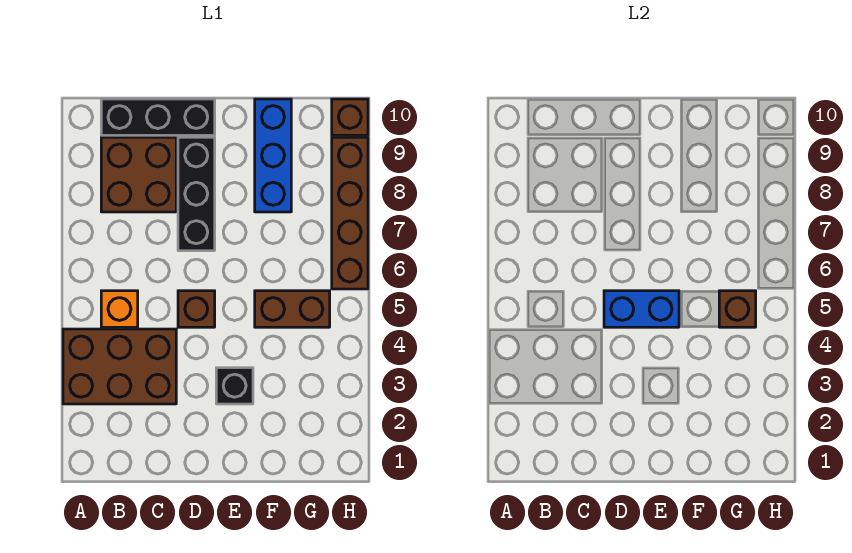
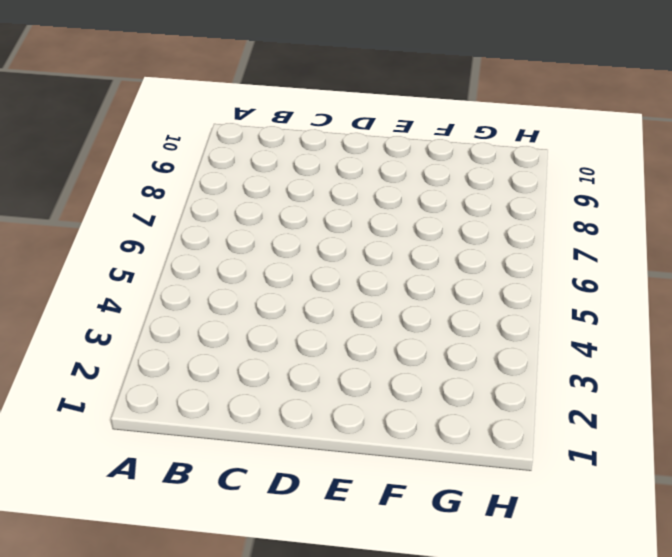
none -> brown 2x3 brick [63,329,176,404]
none -> orange 1x1 brick [101,291,138,327]
none -> brown 2x2 brick [101,137,176,212]

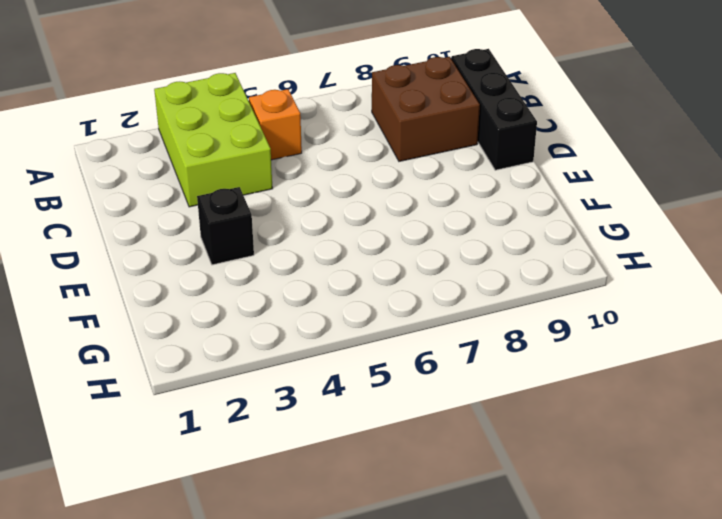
lime 2x3 brick [154,73,273,207] -> brown 2x3 brick [63,329,176,404]
none -> brown 1x1 brick [178,291,215,327]
none -> black 1x3 brick [178,137,215,251]
none -> brown 1x2 brick [255,291,330,327]

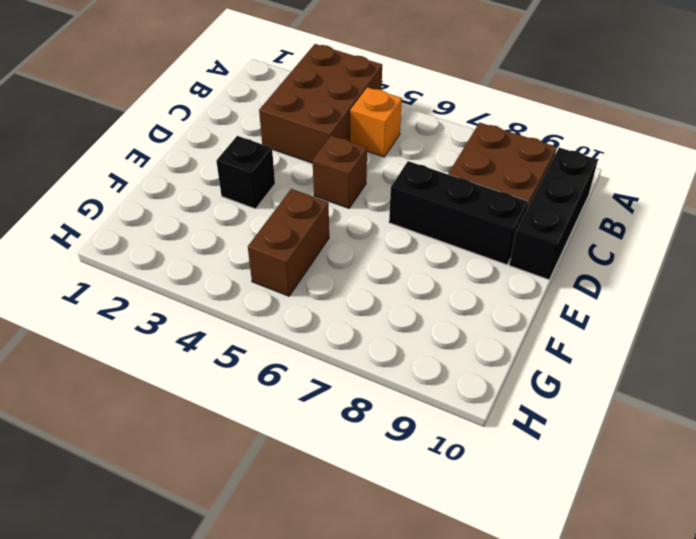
none -> blue 1x3 brick [255,99,291,212]
none -> brown 1x4 brick [332,137,368,289]
none -> brown 1x1 brick [332,99,368,135]

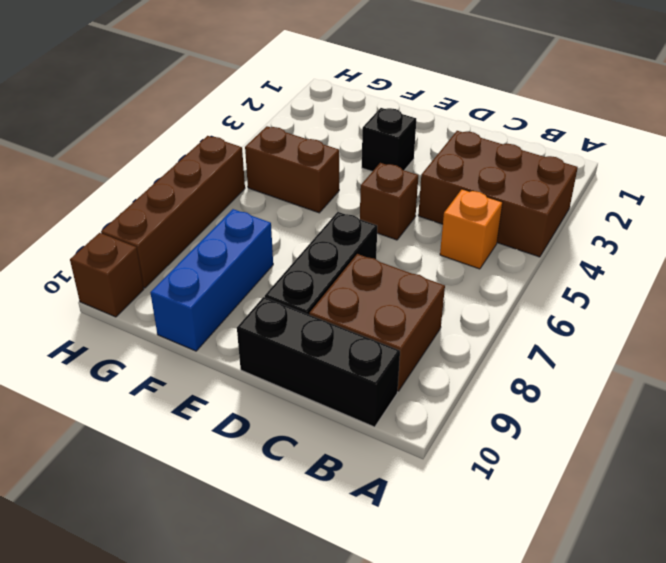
none -> blue 1x2 brick [604,291,679,327]
none -> brown 1x1 brick [719,291,756,327]

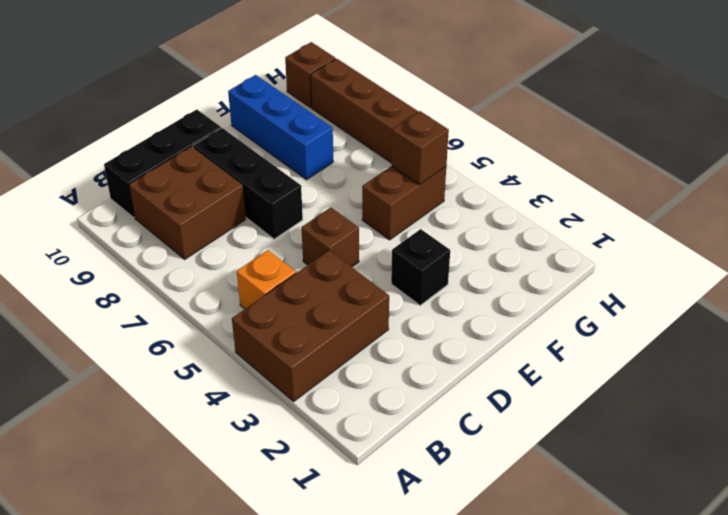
none -> blue 1x2 brick [604,291,679,327]

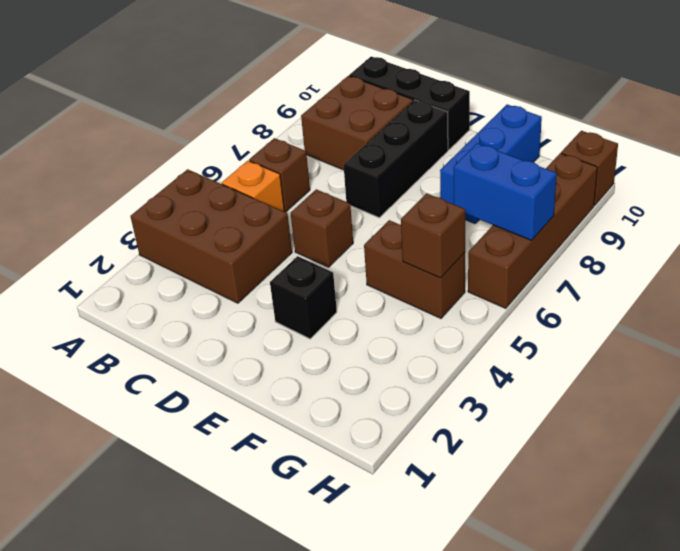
brown 1x1 brick [249,138,310,212] -> none
blue 1x2 brick [454,143,557,240] -> blue 1x2 brick moved to [604,291,679,327]

